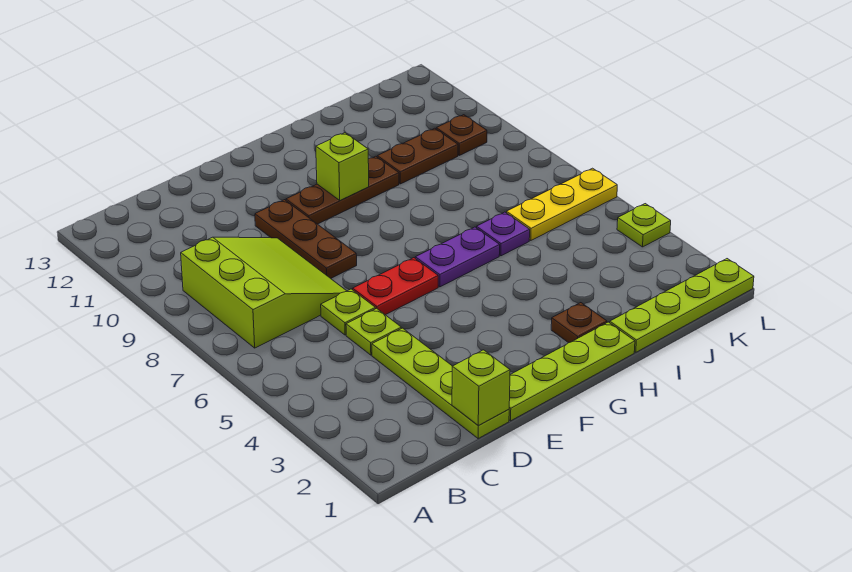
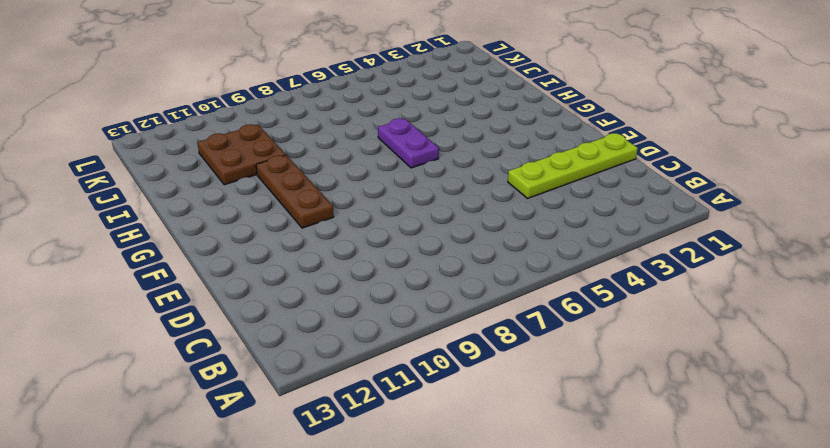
brown 2x2 plate [197,124,286,185] -> brown 1x2 plate [377,128,458,184]
none -> lime 3x3 slope [181,237,346,348]
none -> lime 1x1 plate [346,308,401,355]
none -> lime 1x1 plate [321,289,375,335]

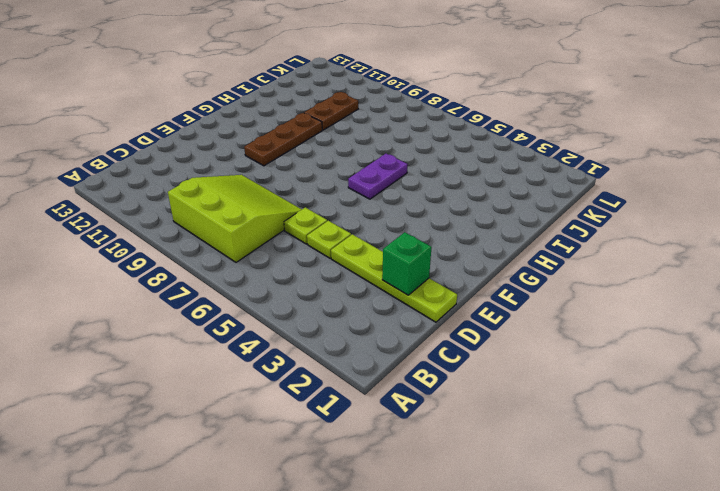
green 1x1 brick [382,232,432,295] -> none
none -> lime 1x4 plate [509,322,635,421]
none -> red 1x2 plate [353,258,438,315]
none -> brown 1x3 plate [255,200,357,278]

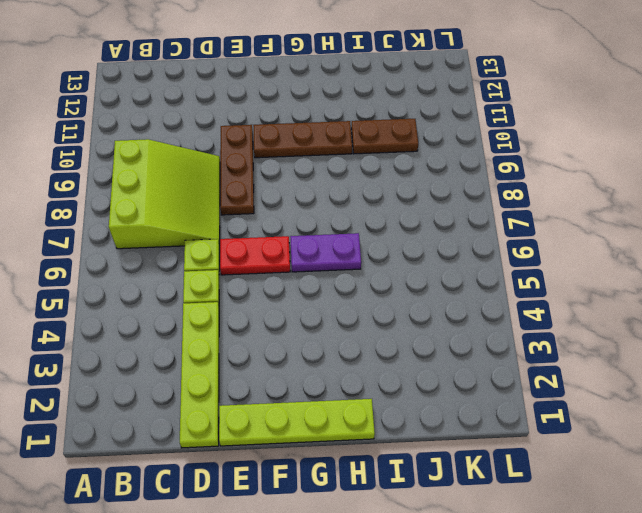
none -> brown 1x1 plate [551,303,607,343]
none -> lime 1x4 plate [610,259,754,352]
none -> purple 1x1 plate [477,212,530,256]

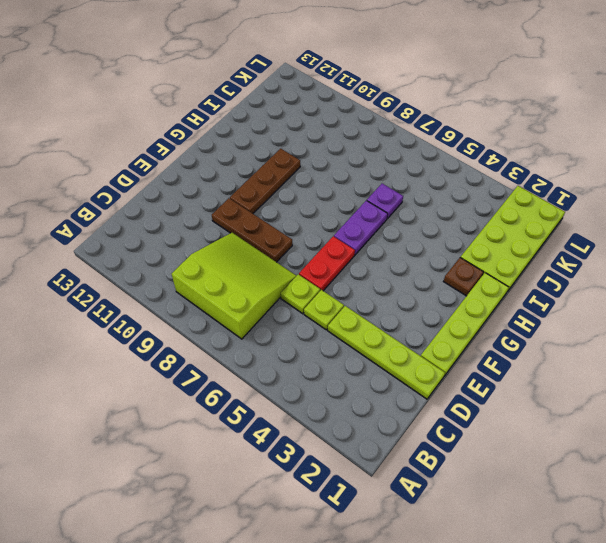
lime 2x4 plate [460,186,565,292] -> lime 1x4 plate [610,259,754,352]
none -> brown 1x2 plate [377,128,458,184]
none -> yellow 1x3 plate [507,168,617,241]
none -> brown 1x1 plate [436,115,487,155]

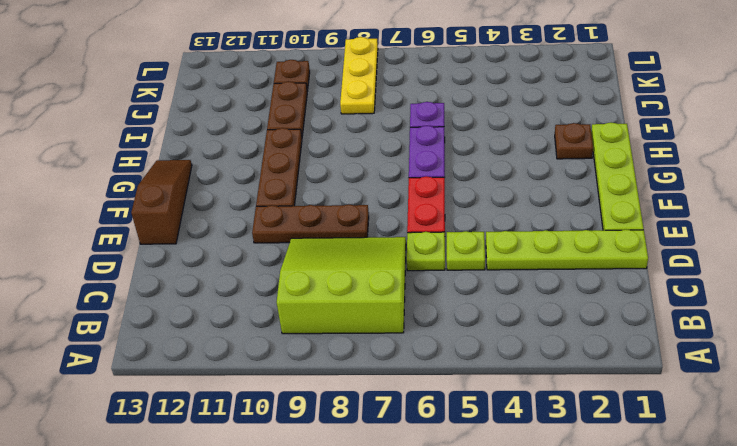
brown 1x3 slope [131,160,192,244] -> none
yellow 1x3 plate [340,37,378,114] -> yellow 1x3 plate moved to [507,168,617,241]
none -> lime 1x4 plate [610,259,754,352]
none -> lime 1x1 plate [617,204,671,247]
none -> lime 1x1 brick [452,350,510,425]

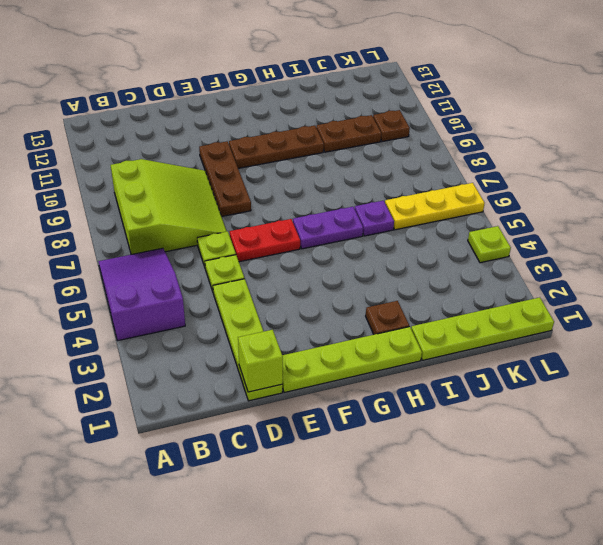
purple 2x3 slope [98,248,185,341] -> none
none -> lime 1x1 brick [316,133,369,201]

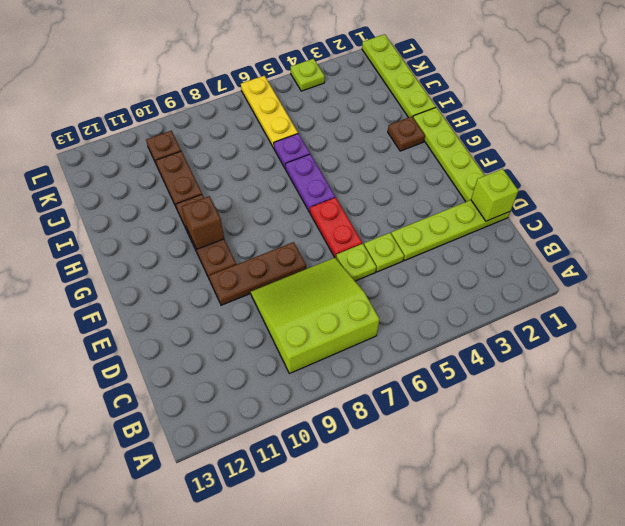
brown 1x1 brick [182,196,224,249] -> lime 1x1 brick [316,133,369,201]

